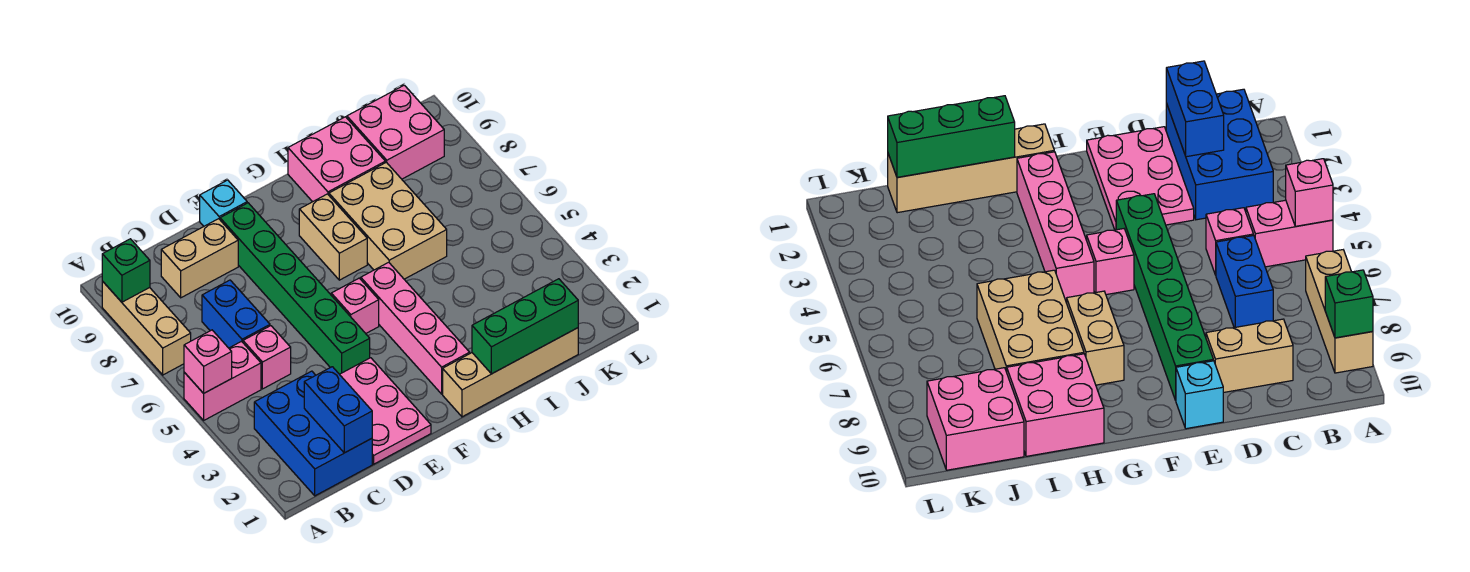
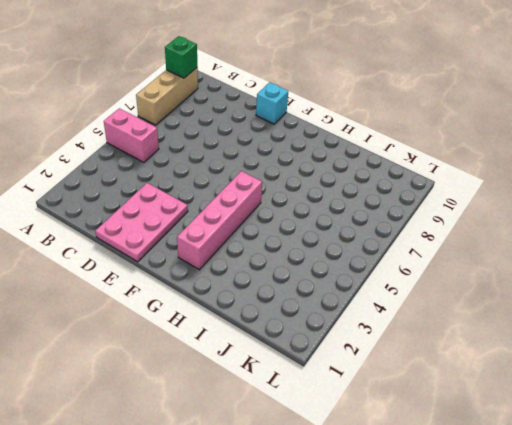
none -> blue 2x3 brick [254,371,372,496]
none -> pink 1x1 brick [243,326,291,389]
none -> blue 1x2 brick [202,280,270,348]

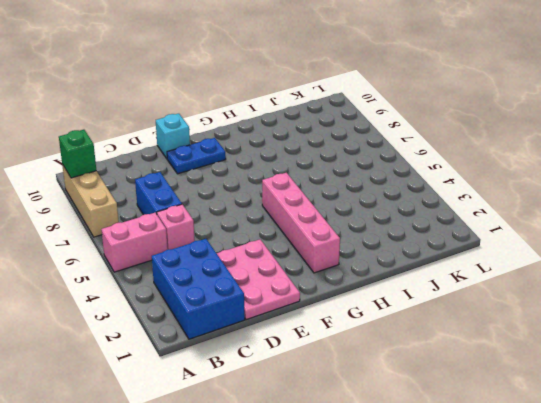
blue 1x2 plate [167,138,226,174] -> green 1x6 brick [220,203,370,374]
none -> tan 1x2 brick [161,219,238,298]
none -> pink 1x1 brick [331,278,379,333]
none -> tan 1x4 brick [443,328,578,417]

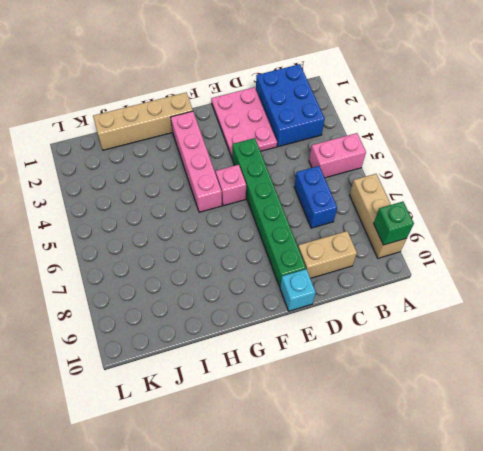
none -> pink 1x1 brick [243,326,291,389]
none -> tan 1x2 brick [299,194,367,280]
none -> tan 2x3 brick [329,162,447,279]

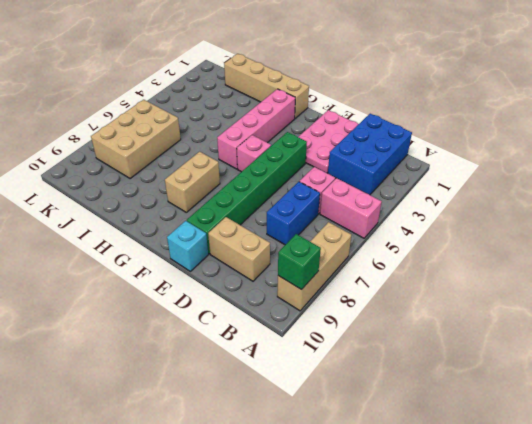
tan 2x3 brick [91,100,181,179] -> tan 2x3 brick moved to [329,162,447,279]
none -> pink 2x2 brick [288,117,385,202]
none -> pink 2x2 brick [347,85,444,179]
none -> pink 1x1 brick [184,330,232,393]

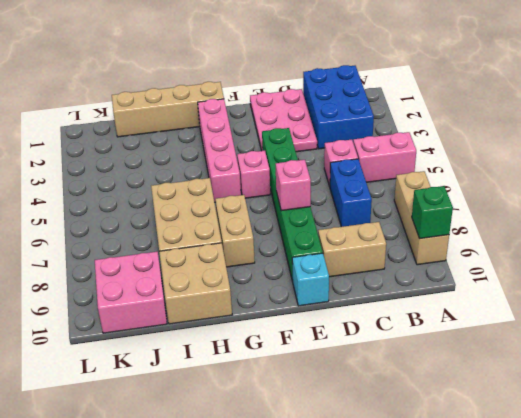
pink 1x1 brick [276,160,311,211] -> pink 1x1 brick moved to [184,330,232,393]
tan 2x2 brick [159,243,232,324] -> pink 2x2 brick [288,117,385,202]
none -> blue 1x2 brick [304,367,372,453]
none -> green 1x3 brick [472,279,578,374]

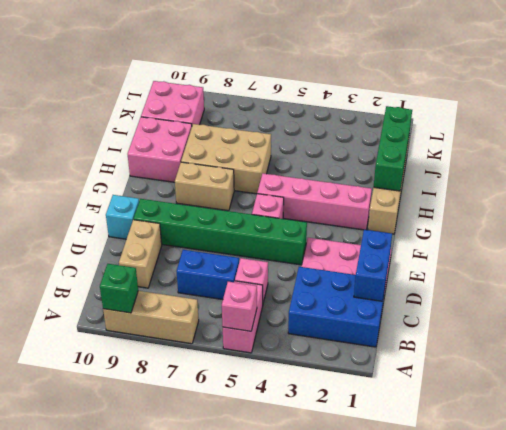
blue 1x2 brick [354,230,392,301] -> blue 1x2 brick turned to [304,367,372,453]

